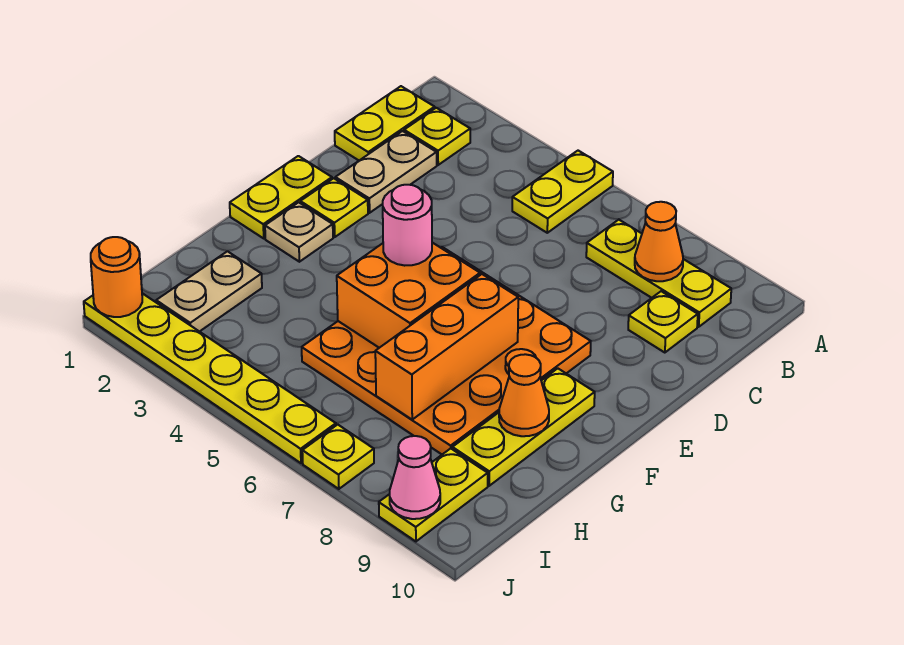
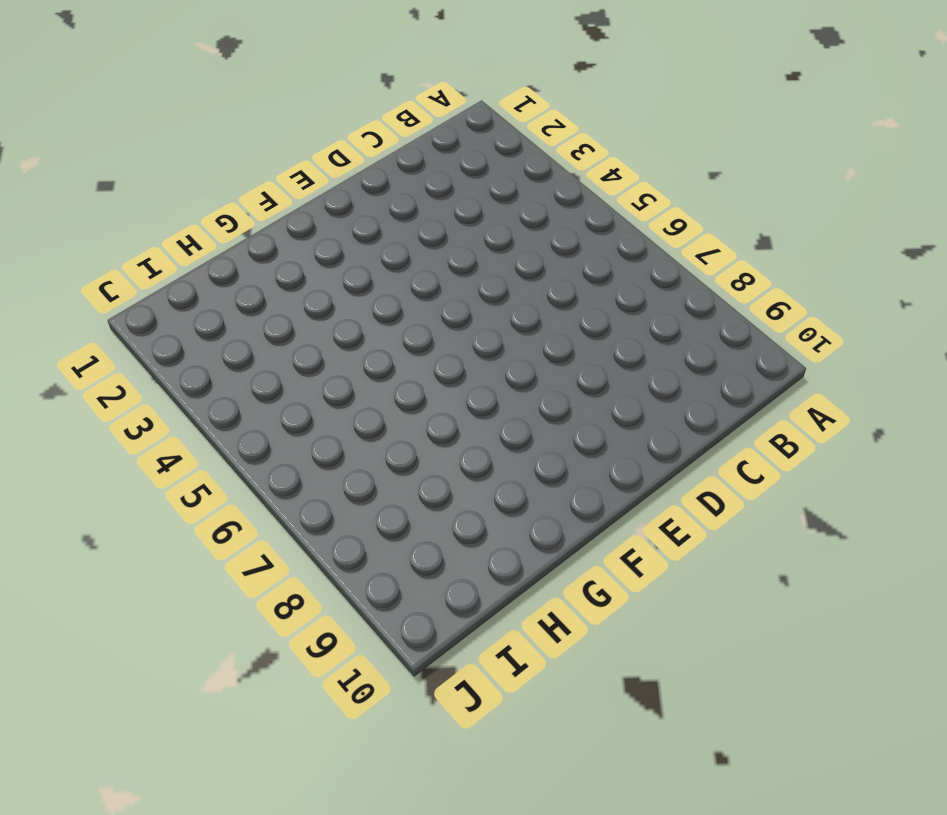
none -> yellow 1x2 plate [512,151,613,233]
none -> yellow 1x2 plate [335,86,435,160]
none -> yellow 1x1 plate [404,108,470,165]

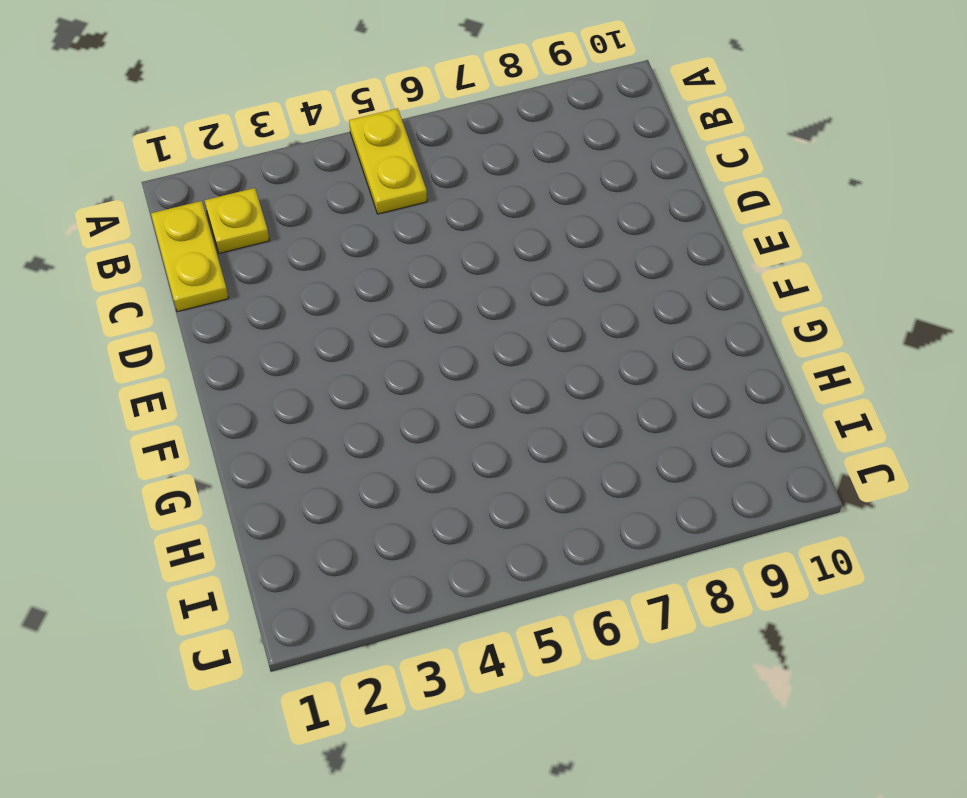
none -> yellow 1x3 plate [586,220,731,327]
none -> tan 1x2 plate [335,131,437,213]
none -> yellow 1x1 plate [628,291,698,353]

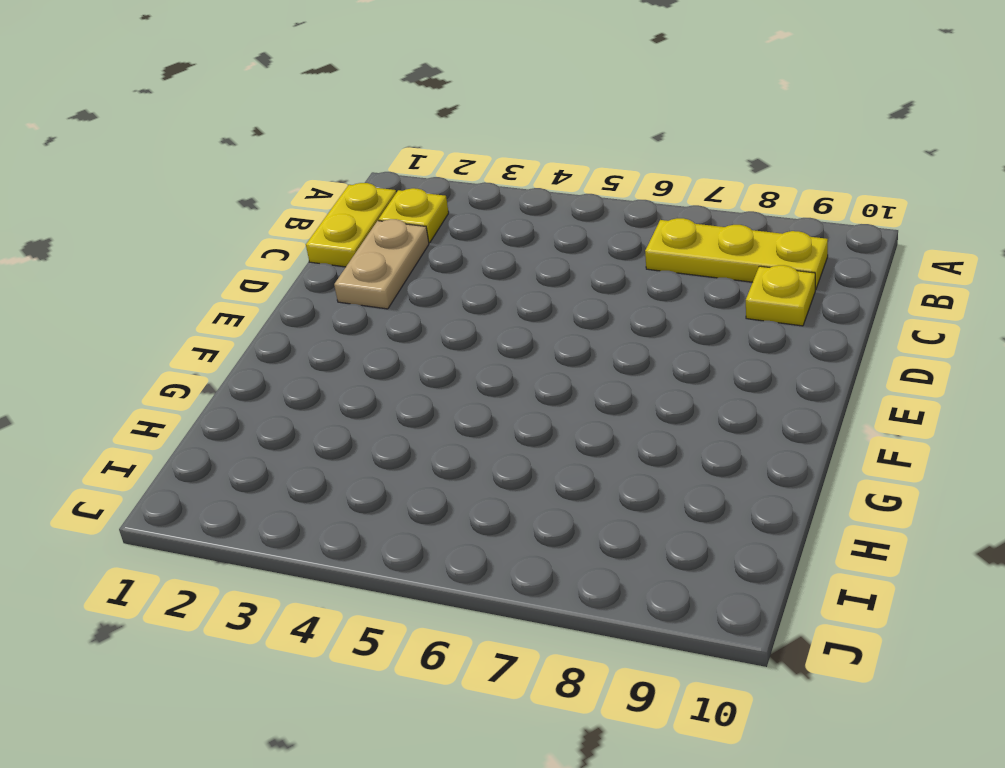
none -> yellow 1x2 plate [512,151,613,233]
none -> yellow 1x2 plate [230,156,332,238]
none -> yellow 1x1 plate [300,178,368,237]

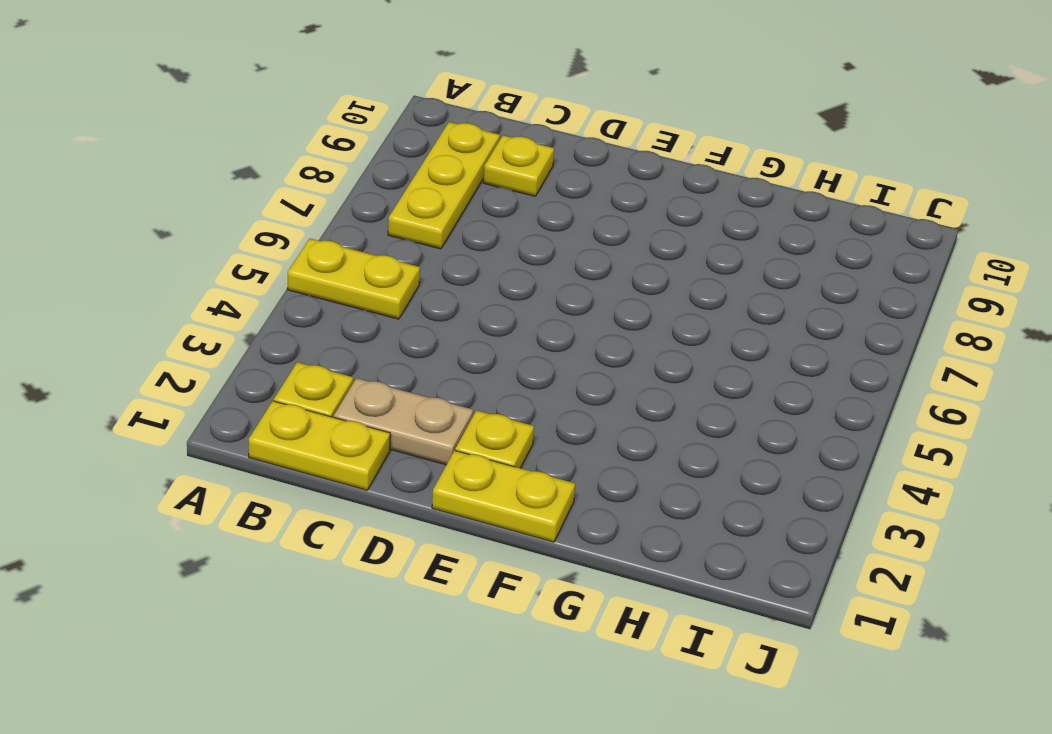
none -> orange 4x4 plate [302,247,591,454]
none -> tan 1x1 plate [265,202,333,262]
none -> yellow 1x3 plate [452,368,595,486]

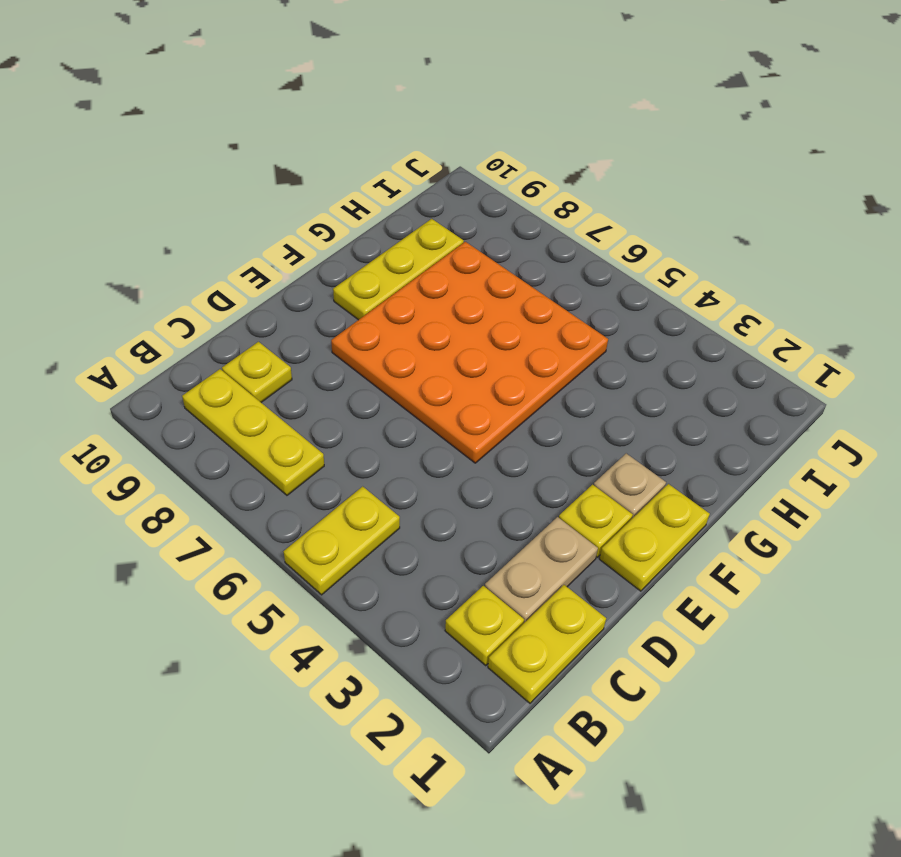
none -> tan 1x2 plate [156,251,262,332]
none -> yellow 1x2 plate [379,448,488,541]
none -> yellow 1x6 plate [84,293,336,463]

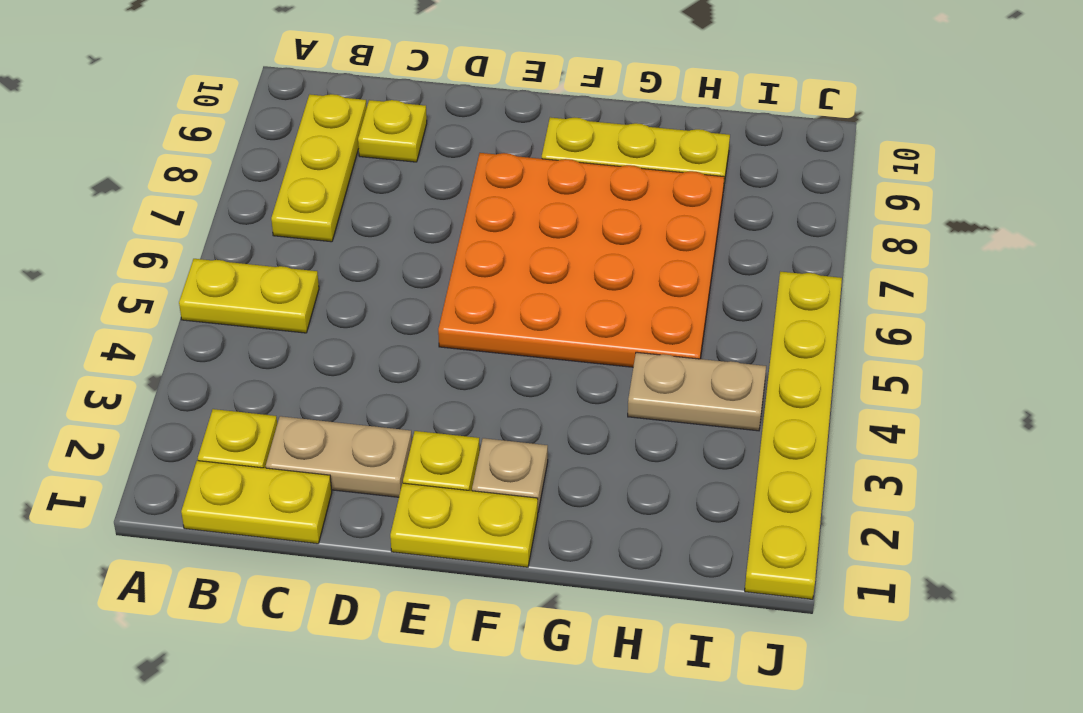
tan 1x2 plate [628,352,766,431] -> tan 1x2 plate moved to [156,251,262,332]
none -> yellow 1x2 plate [379,448,488,541]
none -> yellow 1x1 plate [302,425,374,489]
none -> orange 1x1 cone [635,202,683,281]

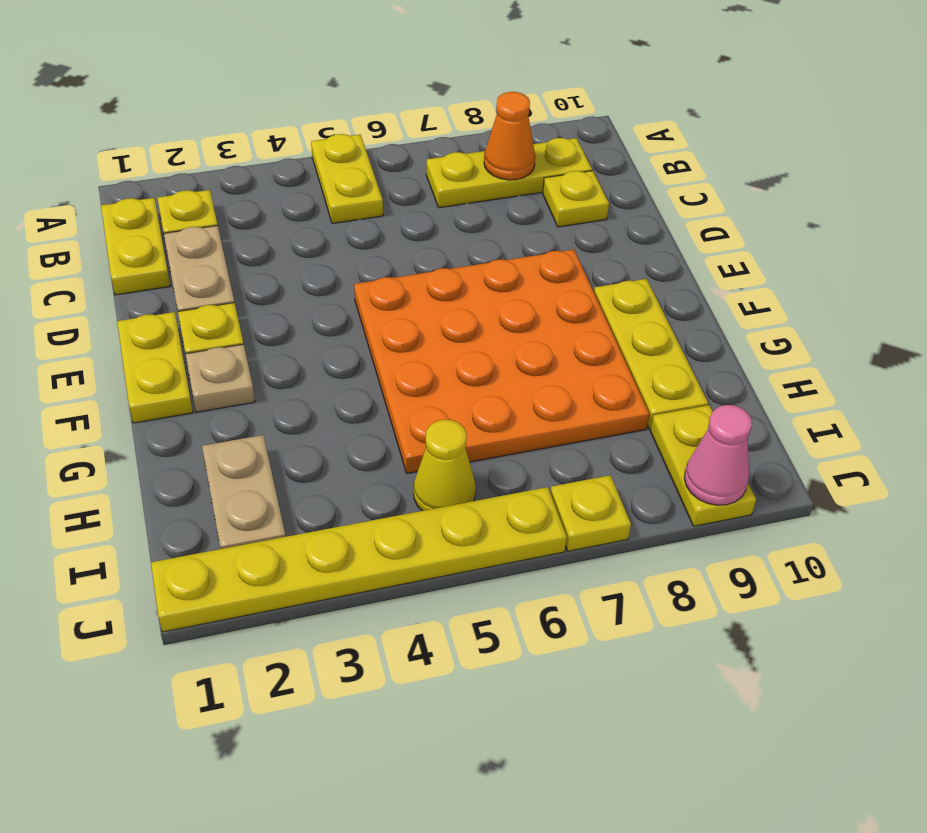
yellow 1x1 cone [414,420,476,511] -> none
none -> orange 2x2 brick [337,243,480,348]
none -> orange 1x3 brick [375,274,518,420]
none -> orange 1x1 cone [499,354,549,436]

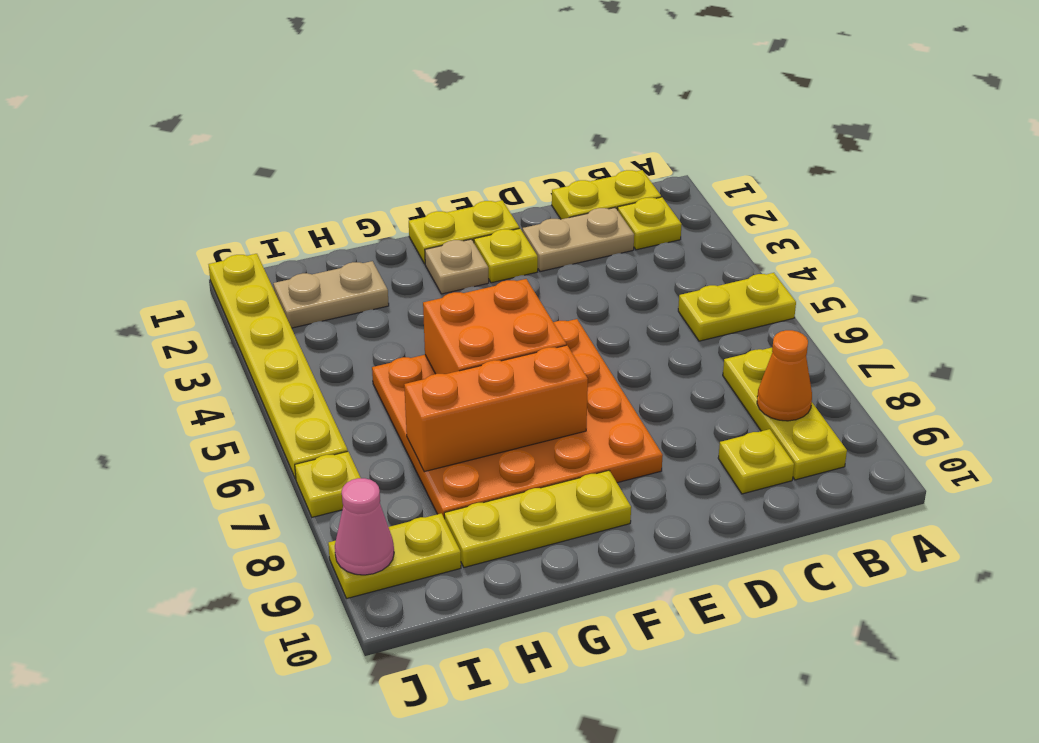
none -> orange 1x1 cone [499,354,549,436]
none -> orange 1x1 round brick [91,237,142,317]
none -> pink 1x1 round brick [383,185,432,266]

